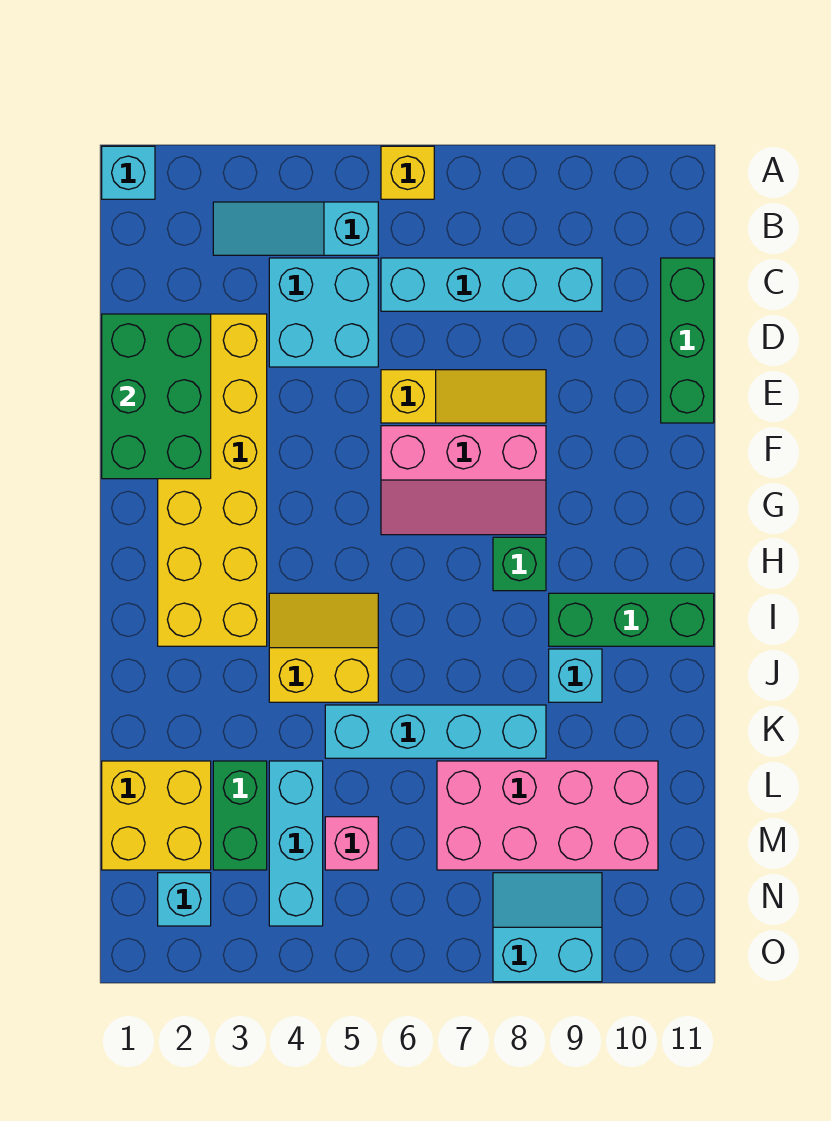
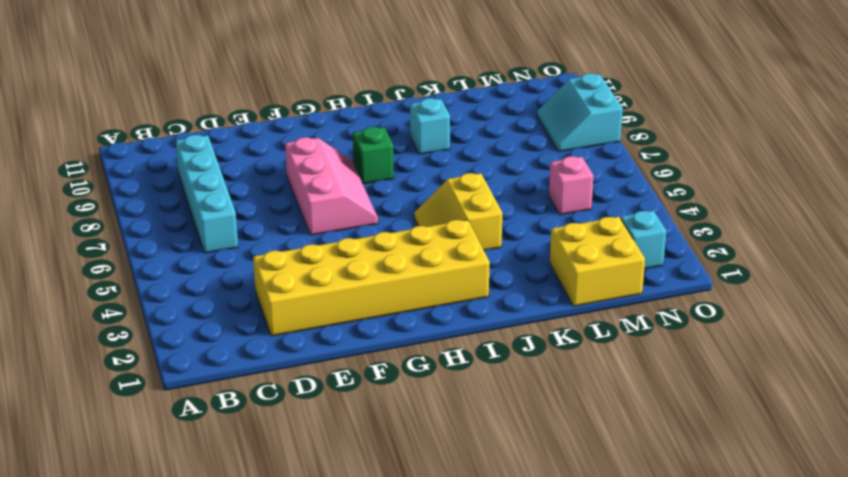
none -> cyan 1x1 brick [102,146,155,199]
none -> yellow 1x1 brick [381,146,434,199]
none -> cyan 1x3 slope [213,202,378,255]

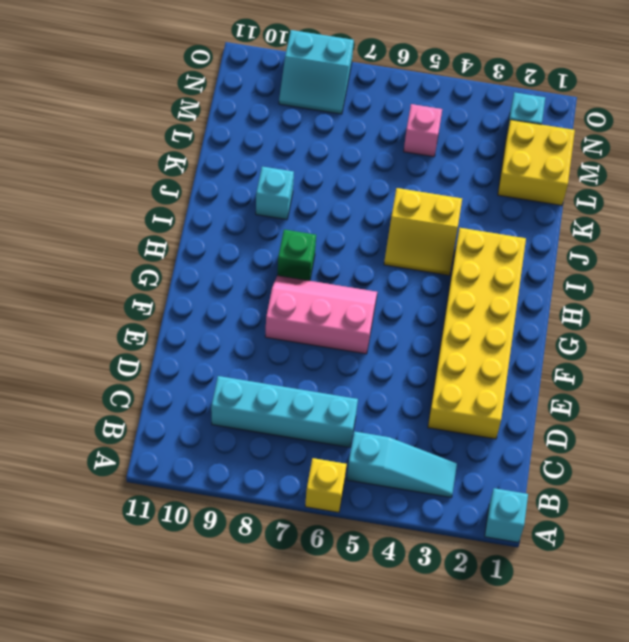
none -> cyan 2x2 brick [269,258,378,367]
none -> green 1x3 brick [661,258,714,423]
none -> yellow 1x3 slope [381,370,546,423]

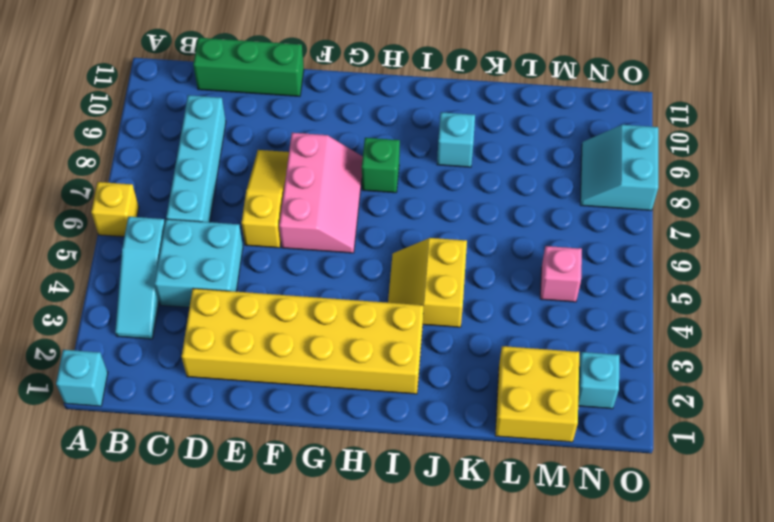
none -> green 1x3 brick [549,593,714,646]
none -> cyan 1x4 brick [325,705,546,758]
none -> green 1x2 brick [213,761,267,870]

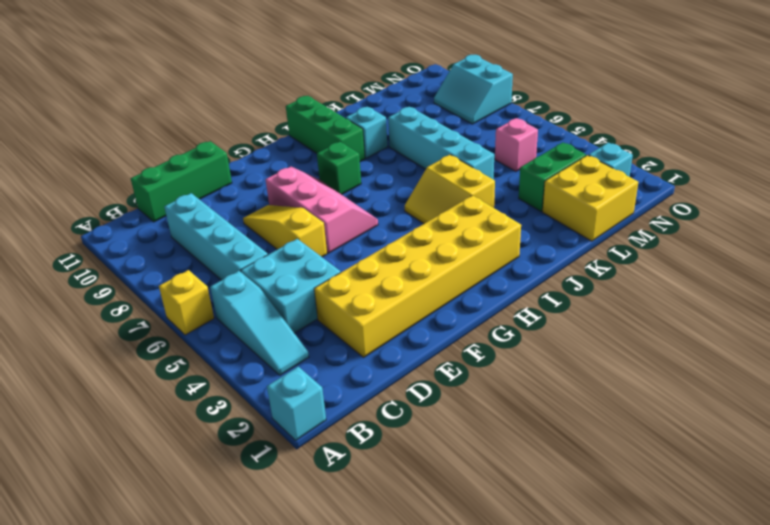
none -> cyan 1x3 brick [269,761,323,926]
none -> pink 2x4 brick [437,761,658,870]
none -> green 2x3 brick [102,314,211,479]

